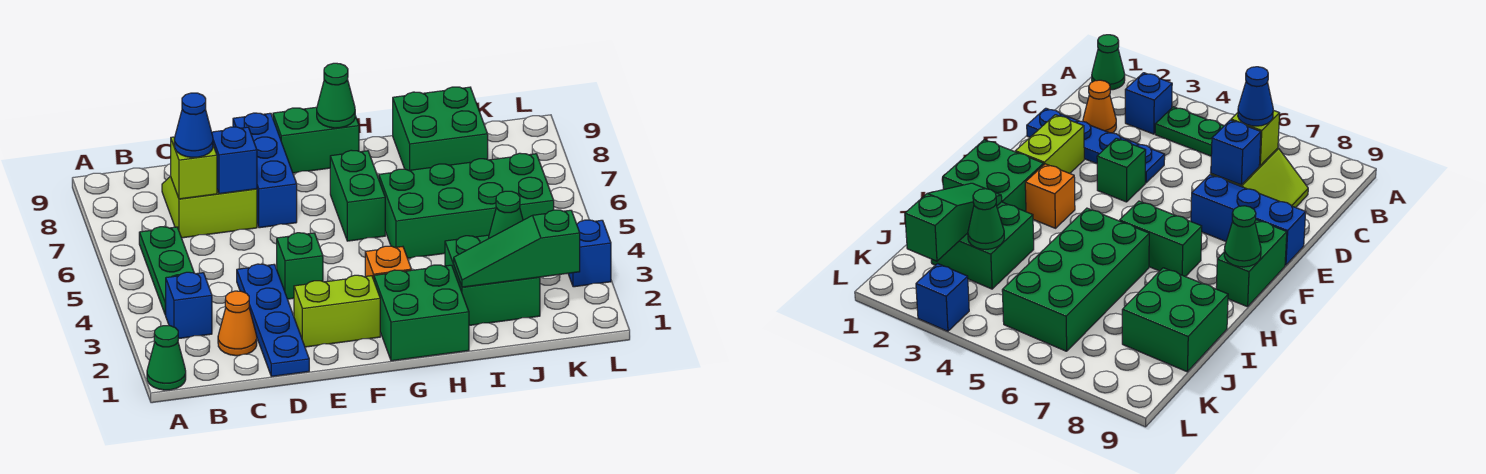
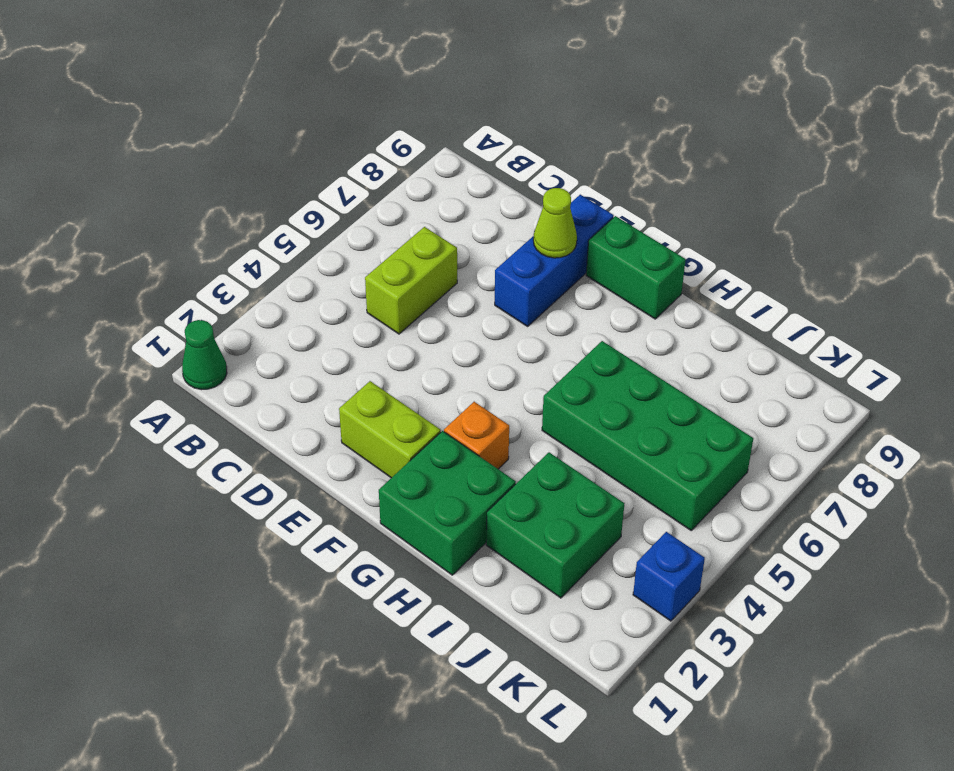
lime 1x2 brick [365,227,457,334] -> none
lime 1x1 cone [533,188,577,258] -> none
none -> blue 1x1 brick [166,272,212,339]
none -> green 1x3 plate [139,227,194,315]
none -> orange 1x1 cone [218,291,257,356]

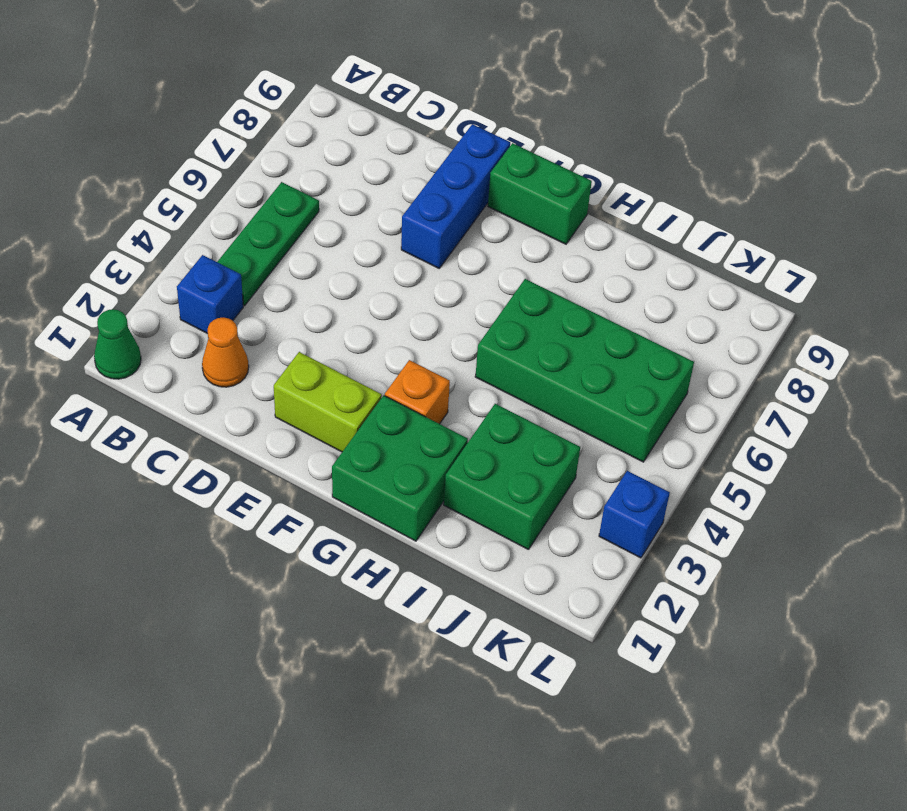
none -> lime 2x2 slope [162,176,257,238]
none -> blue 1x4 plate [237,264,309,377]
none -> green 1x1 brick [277,233,323,299]

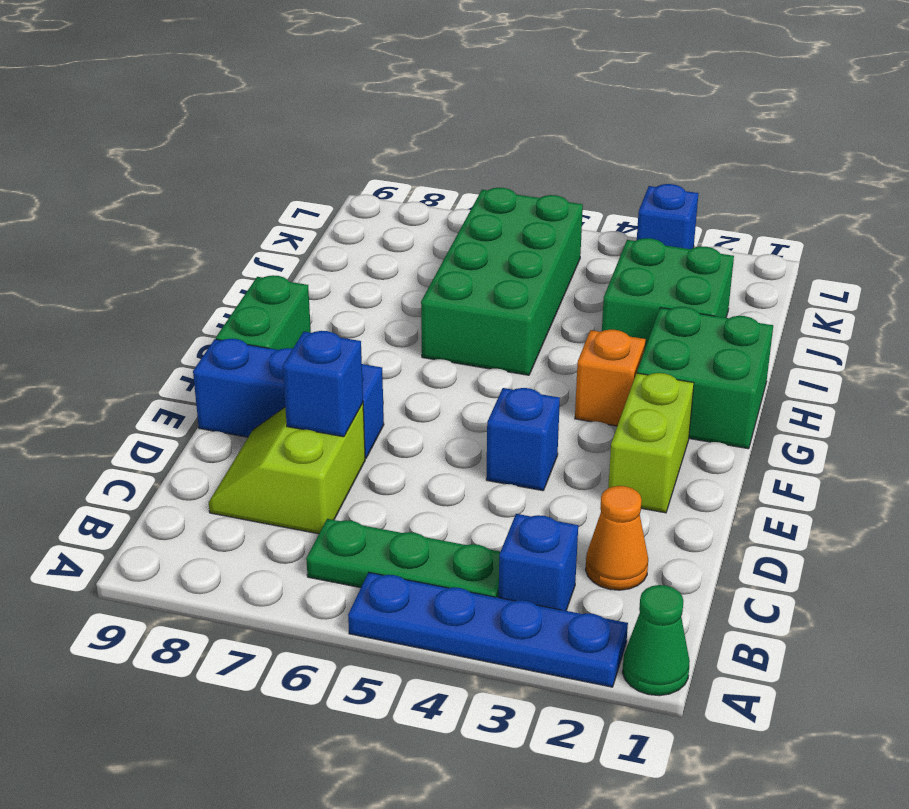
blue 1x4 plate [348,573,628,687] -> blue 1x4 plate moved to [237,264,309,377]
blue 1x1 brick [486,388,560,491] -> green 1x1 brick [277,233,323,299]
none -> green 1x2 brick [330,150,385,241]
none -> green 2x2 brick [393,87,488,170]
none -> lime 1x1 brick [171,137,217,199]

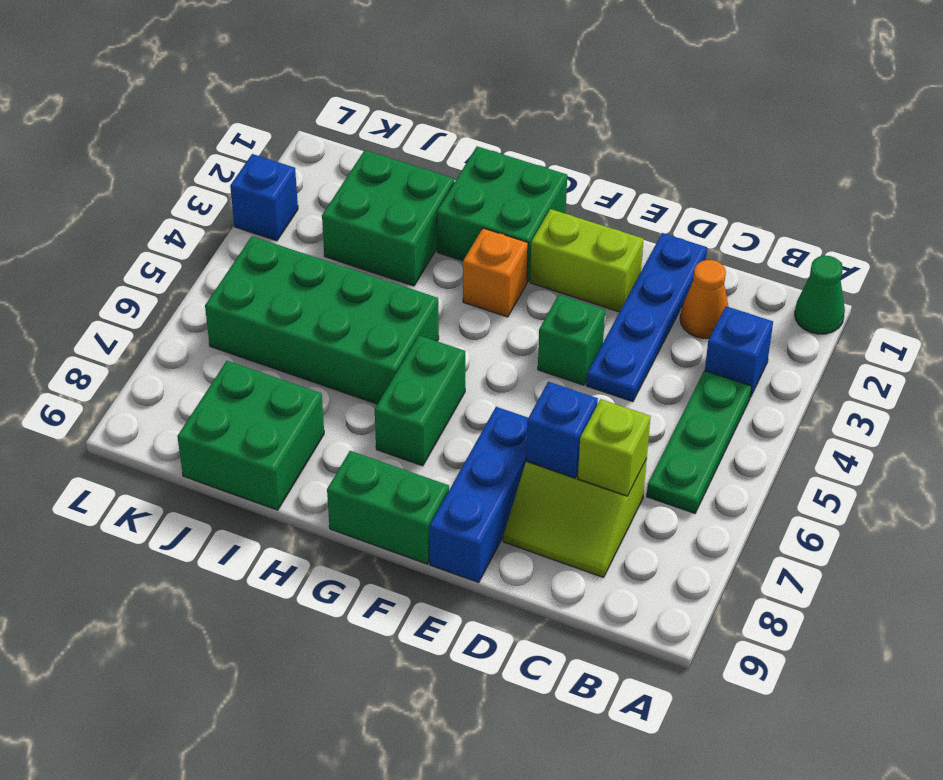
none -> green 1x1 cone [317,63,355,128]
none -> green 1x3 slope [454,210,580,287]
none -> green 1x1 cone [489,191,523,238]

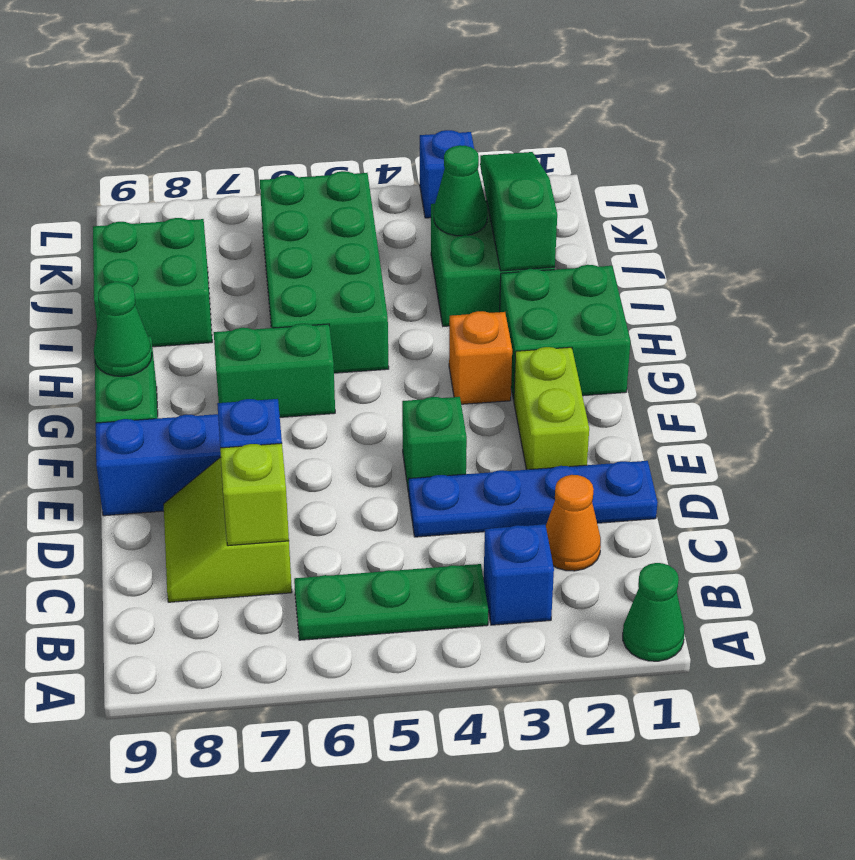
green 1x3 slope [480,152,557,271] -> green 1x3 slope turned to [454,210,580,287]
none -> blue 1x1 cone [174,93,213,158]

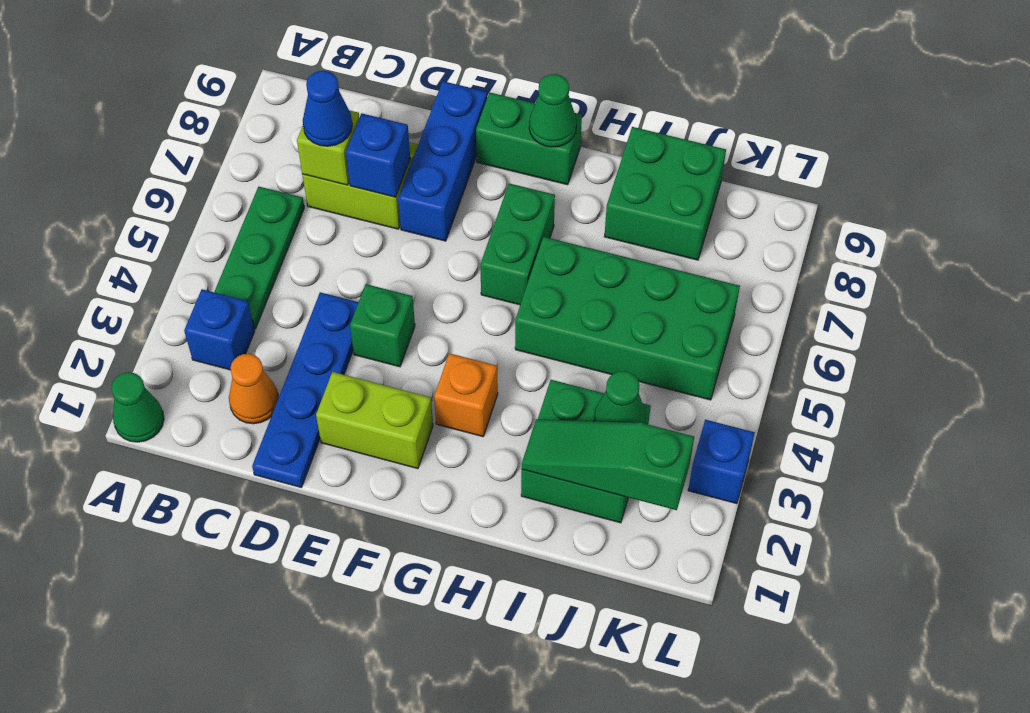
none -> green 2x2 brick [374,265,469,361]

